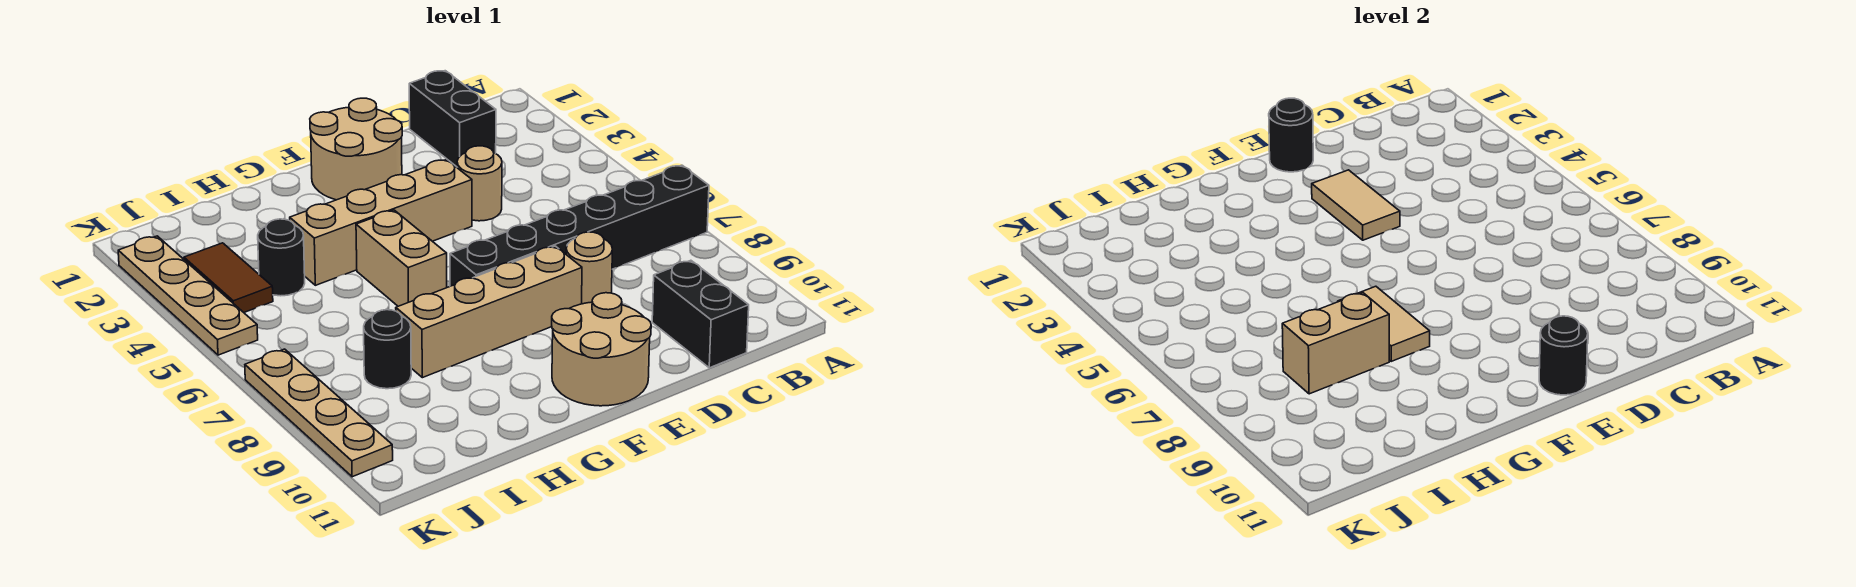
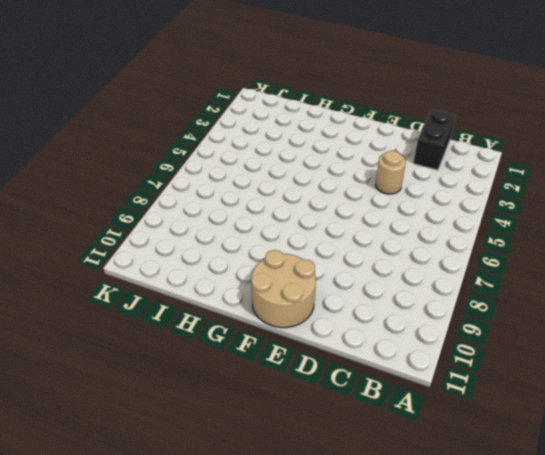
none -> black 1x6 brick [450,165,709,286]
none -> black 1x2 brick [652,260,749,368]
none -> tan 1x1 round brick [566,232,612,304]

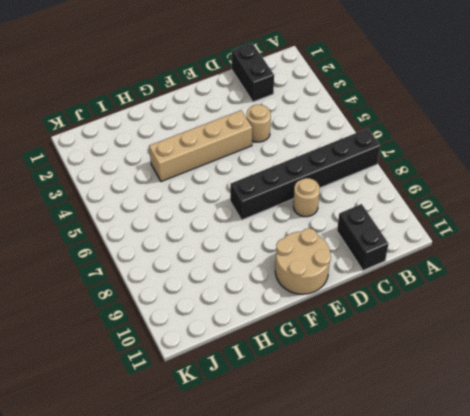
none -> tan 2x2 round brick [310,98,402,200]
none -> tan 1x4 brick [396,246,582,378]
none -> tan 1x2 brick [356,210,447,306]

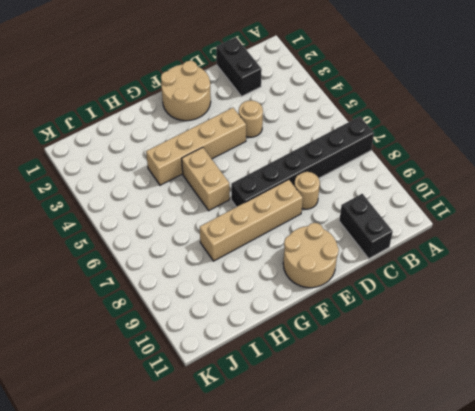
none -> black 1x1 round brick [258,219,305,296]
none -> black 1x1 round brick [364,310,411,389]
none -> brown 1x2 tile [184,243,273,312]

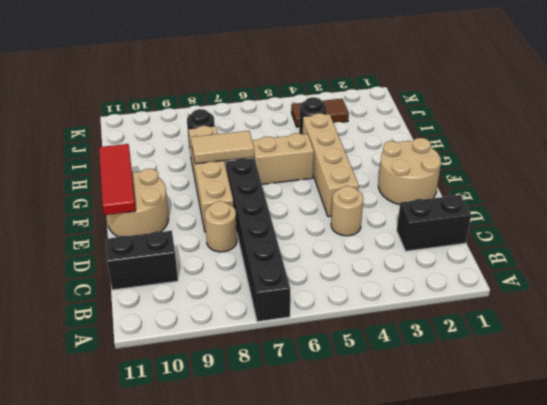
red 1x3 tile [99,144,136,215] -> black 1x1 round brick [1539,316,1588,395]
none -> tan 1x4 plate [118,236,258,355]
none -> tan 1x4 plate [245,349,393,477]
none -> black 1x1 round brick [1269,98,1313,172]

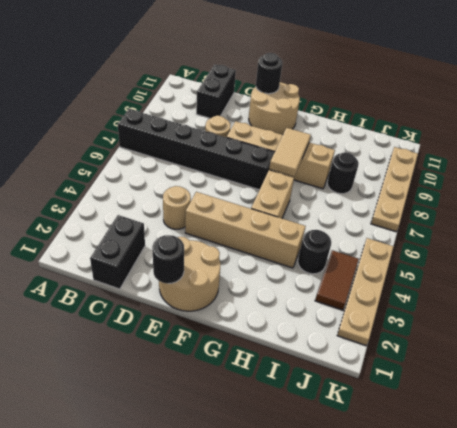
none -> tan 1x2 tile [1312,170,1400,240]
none -> tan 1x2 brick [1282,292,1389,394]

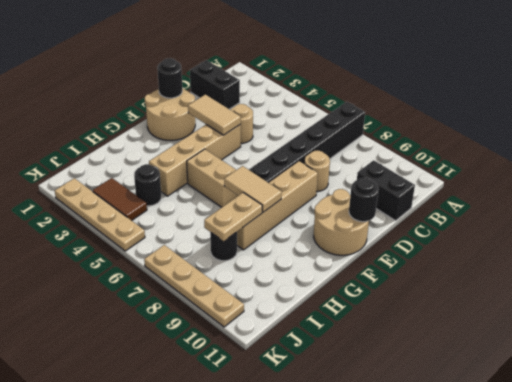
tan 1x2 plate [204,193,262,241] -> tan 1x2 brick [1282,292,1389,394]

